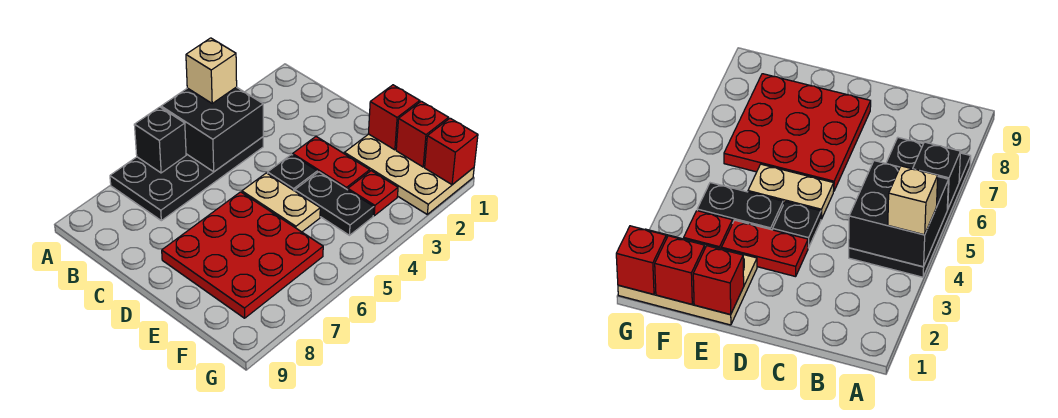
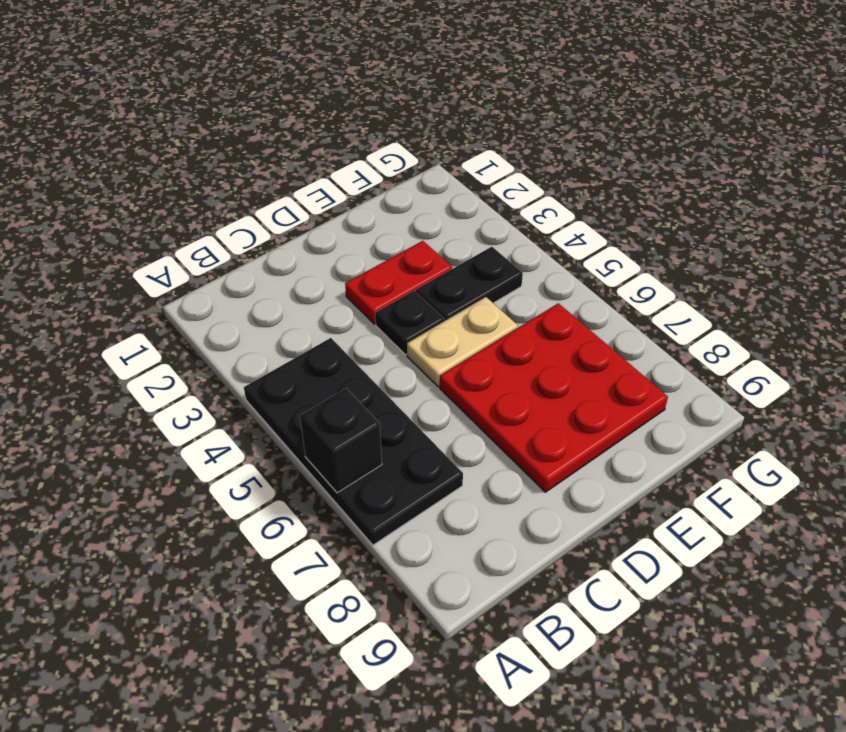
none -> tan 2x3 plate [344,134,474,214]
none -> red 1x1 plate [348,171,398,216]
none -> black 2x2 brick [161,87,263,172]

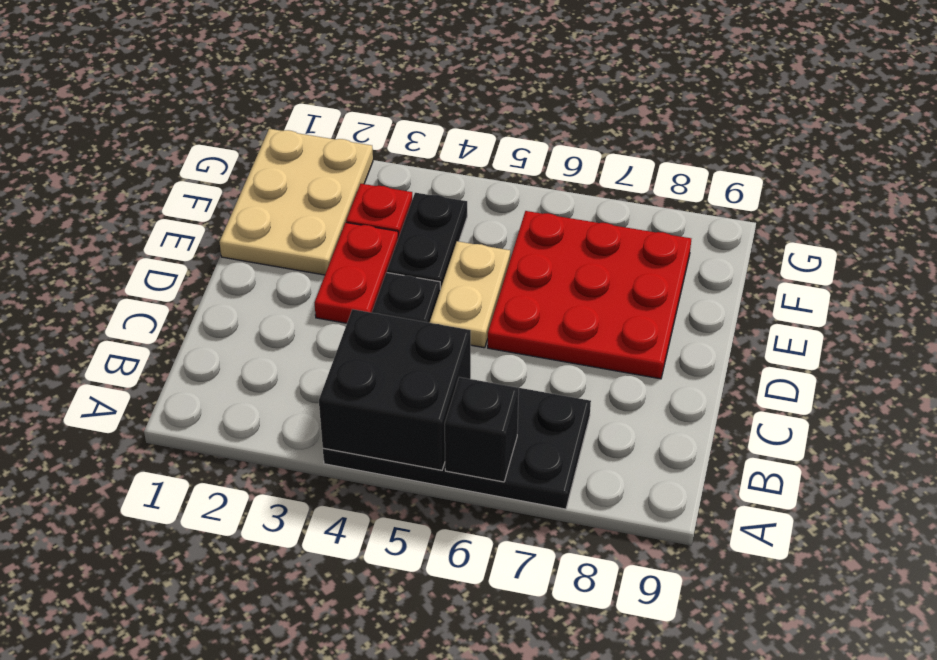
none -> red 1x1 brick [368,85,420,150]
none -> red 1x1 brick [396,101,449,167]
none -> red 1x1 brick [425,118,478,185]

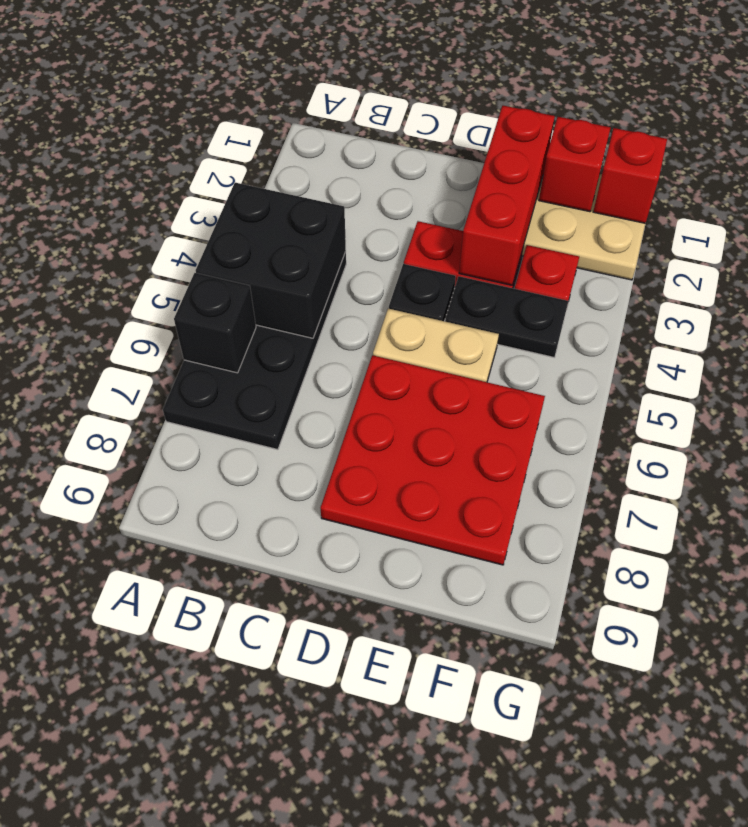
red 1x3 brick [459,106,555,285] -> red 1x1 brick [368,85,420,150]
none -> tan 1x1 brick [186,38,237,103]

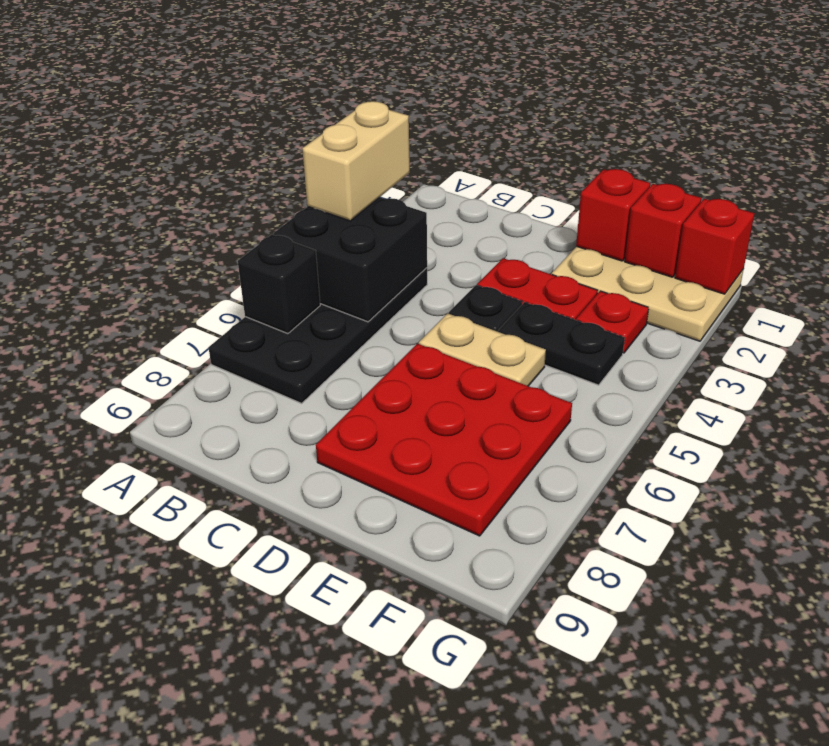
tan 1x2 brick [302,101,410,221] -> tan 1x1 brick [186,38,237,103]

